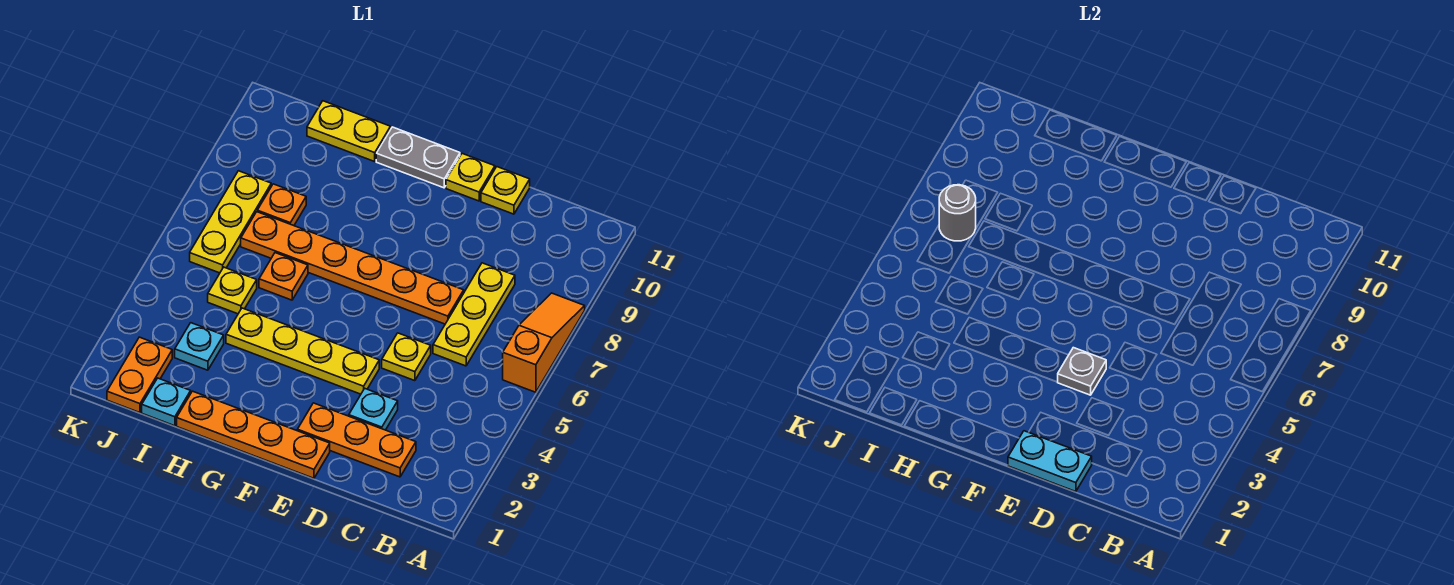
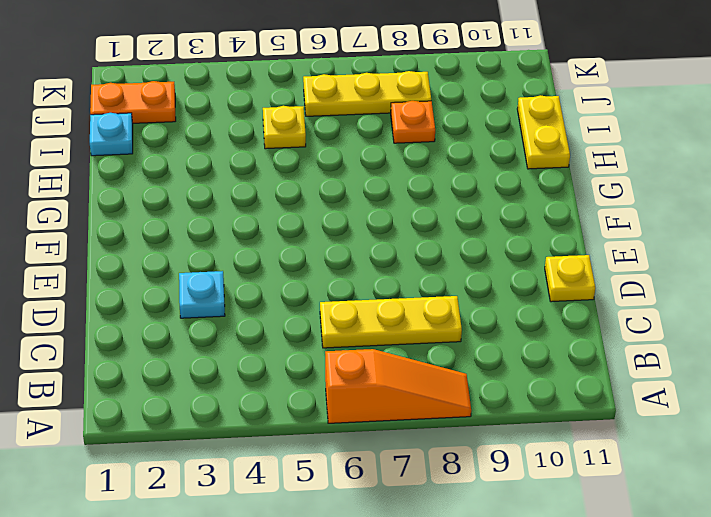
none -> orange 1x3 plate [297,403,416,477]
none -> yellow 1x1 plate [382,333,431,381]
none -> orange 1x6 plate [241,212,464,324]

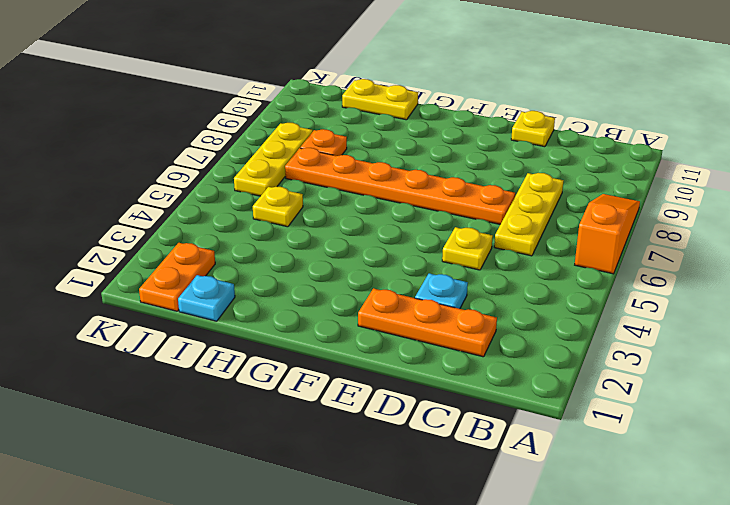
none -> orange 1x4 plate [177,391,330,478]
none -> yellow 1x4 plate [226,308,379,394]
none -> yellow 1x1 plate [446,154,495,201]

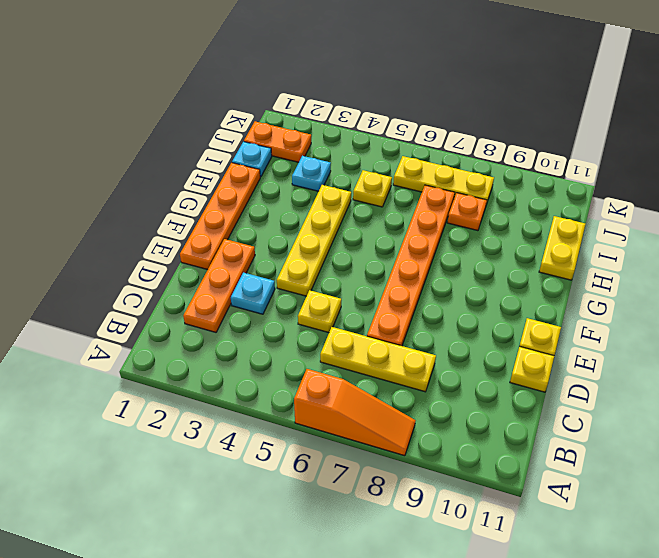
none -> grey 1x2 plate [376,127,460,188]
none -> orange 1x1 plate [259,253,308,300]
none -> cyan 1x2 plate [1008,431,1092,492]

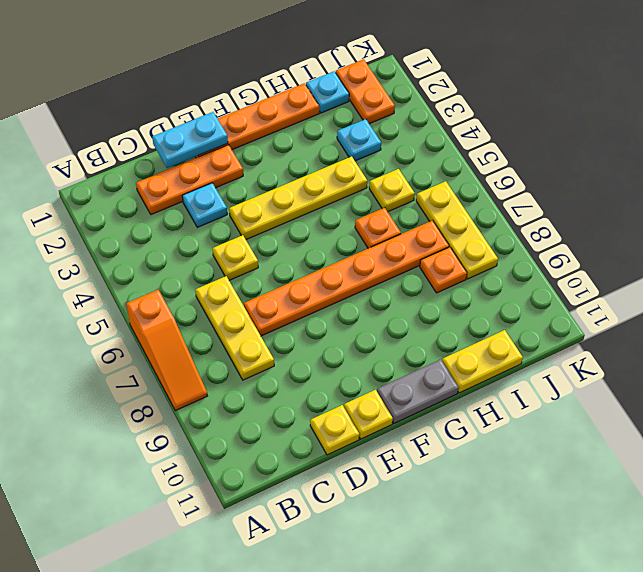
none -> grey 1x1 plate [1058,348,1106,395]
none -> grey 1x1 round brick [939,185,976,241]

